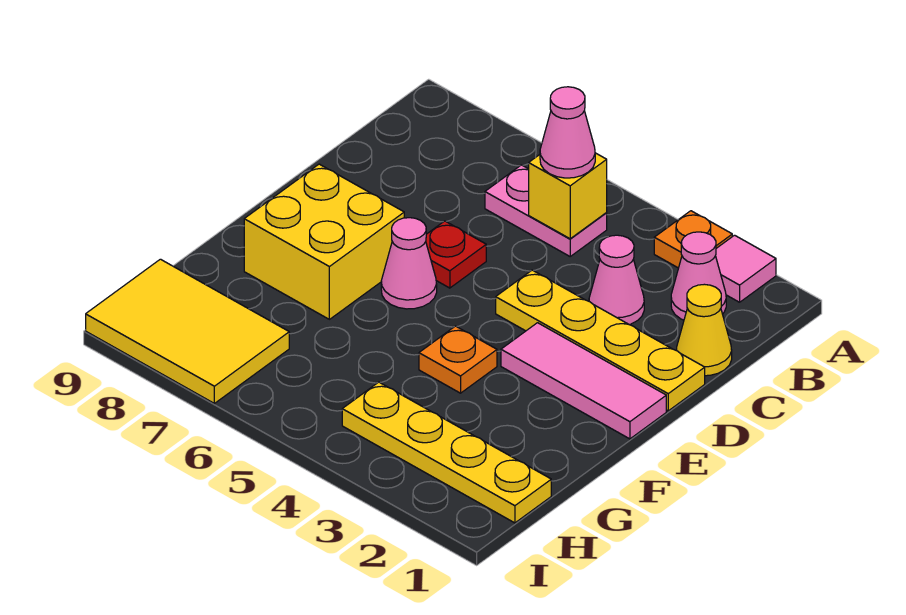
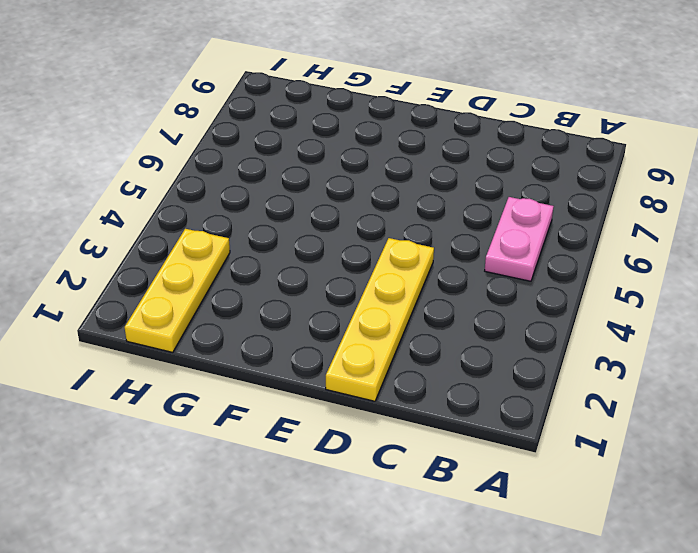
yellow 1x3 plate [124,229,230,352] -> yellow 1x4 plate [342,382,551,523]
none -> pink 1x1 tile [716,235,776,302]
none -> orange 1x1 plate [654,211,732,268]
none -> pink 1x1 cone [671,232,726,320]

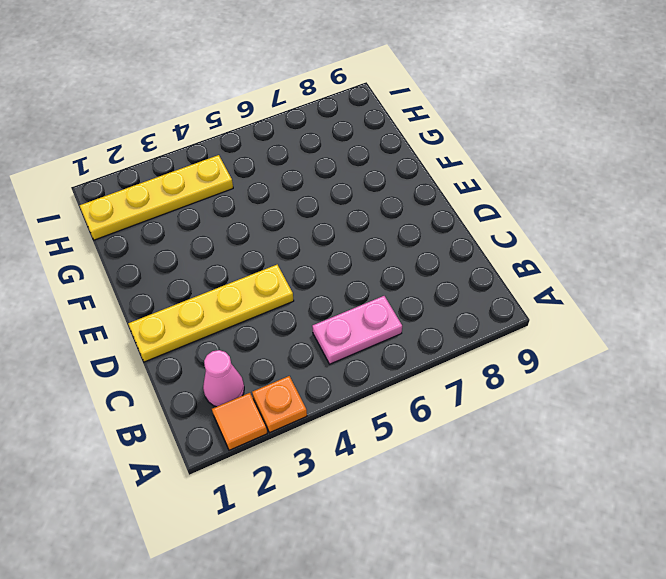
orange 1x1 tile [212,393,267,450] -> pink 1x1 tile [716,235,776,302]
none -> yellow 1x1 cone [677,284,732,376]
none -> pink 1x1 cone [589,235,644,325]
none -> red 1x1 plate [426,221,486,288]

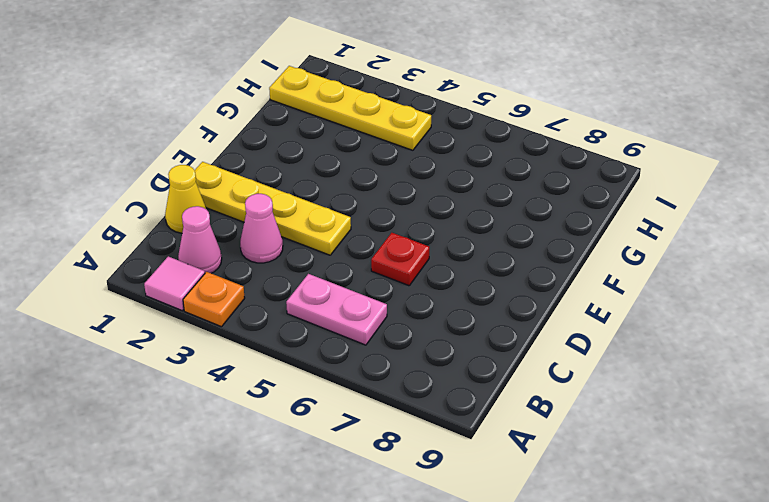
none -> pink 1x3 tile [501,323,666,439]
none -> pink 1x1 cone [381,218,437,309]
none -> yellow 2x2 brick [244,164,404,319]

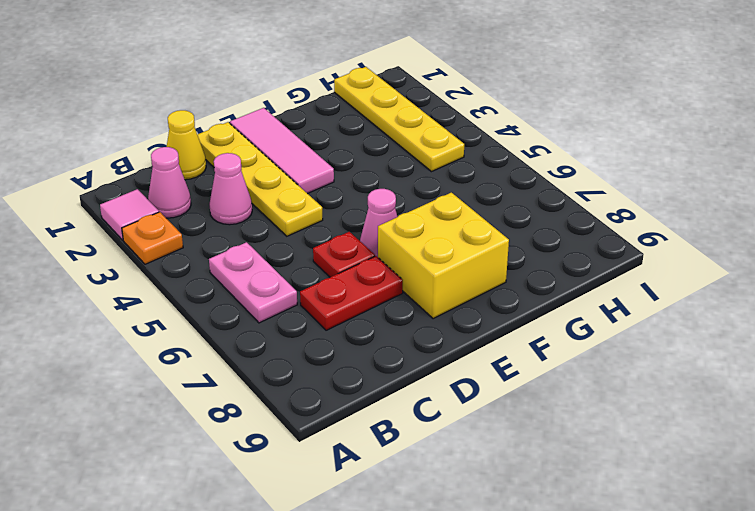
red 1x2 plate [300,256,403,330] -> none
none -> orange 1x1 plate [419,326,497,393]
none -> yellow 2x3 tile [86,259,289,403]
none -> yellow 1x1 brick [529,153,607,239]

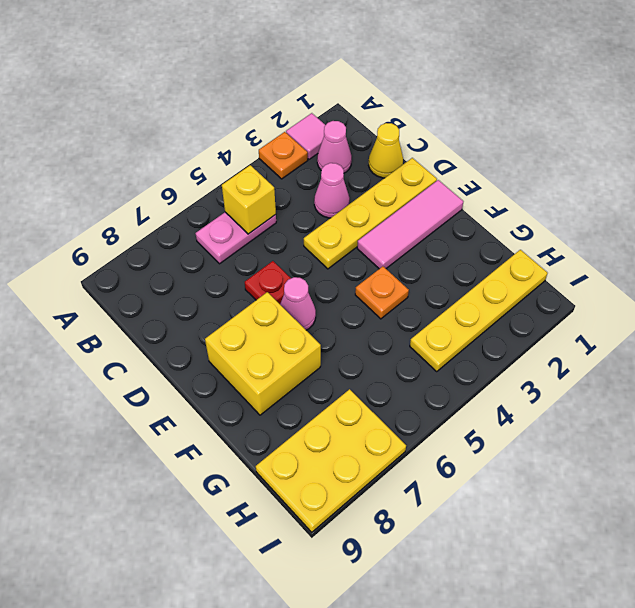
yellow 2x3 plate [256,389,406,532] -> yellow 2x3 tile [86,259,289,403]
none -> pink 1x1 cone [540,87,595,178]

